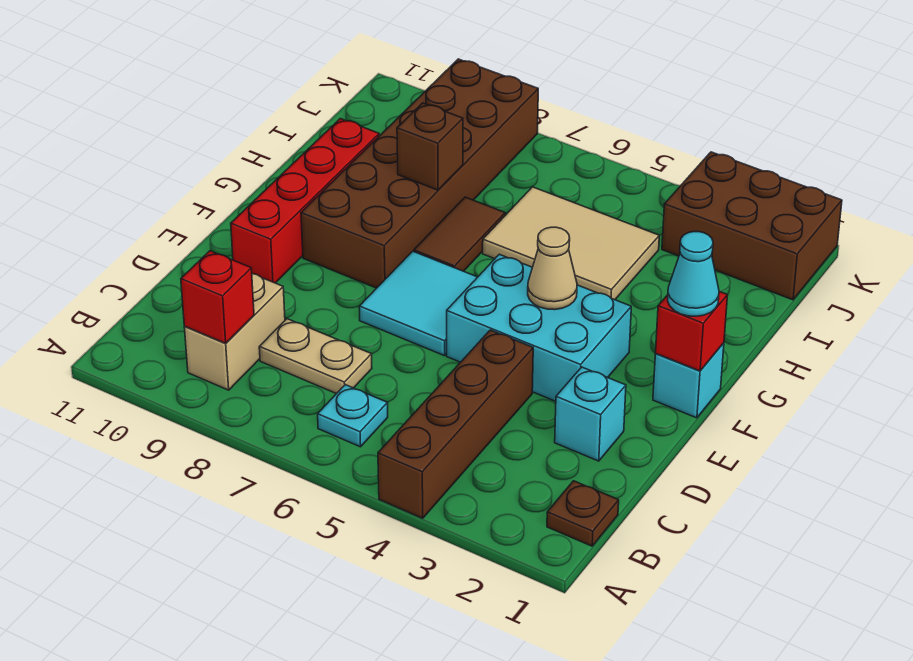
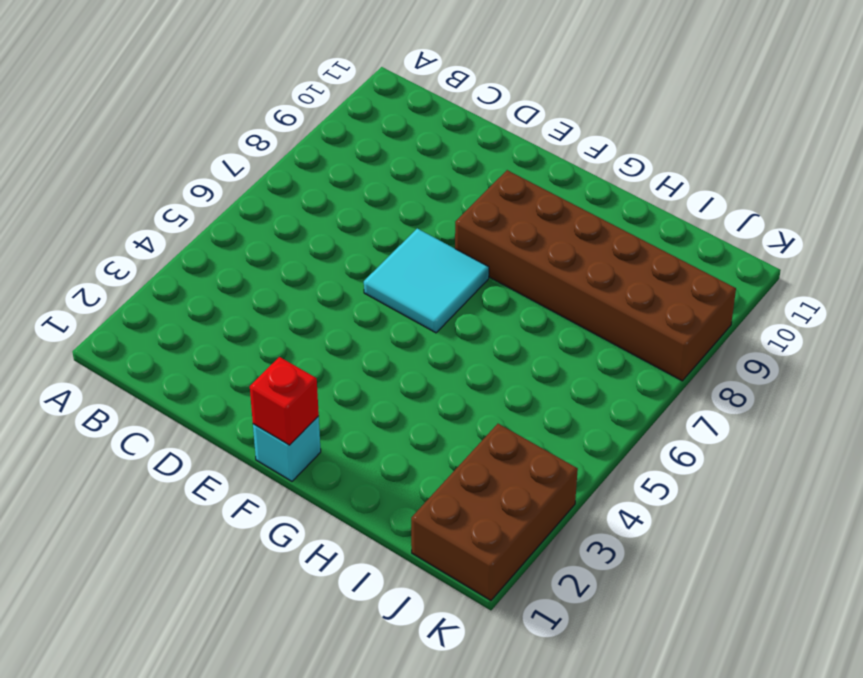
none -> brown 1x4 brick [378,330,533,518]
none -> brown 1x1 plate [547,481,619,546]
none -> cyan 1x1 plate [318,385,388,447]

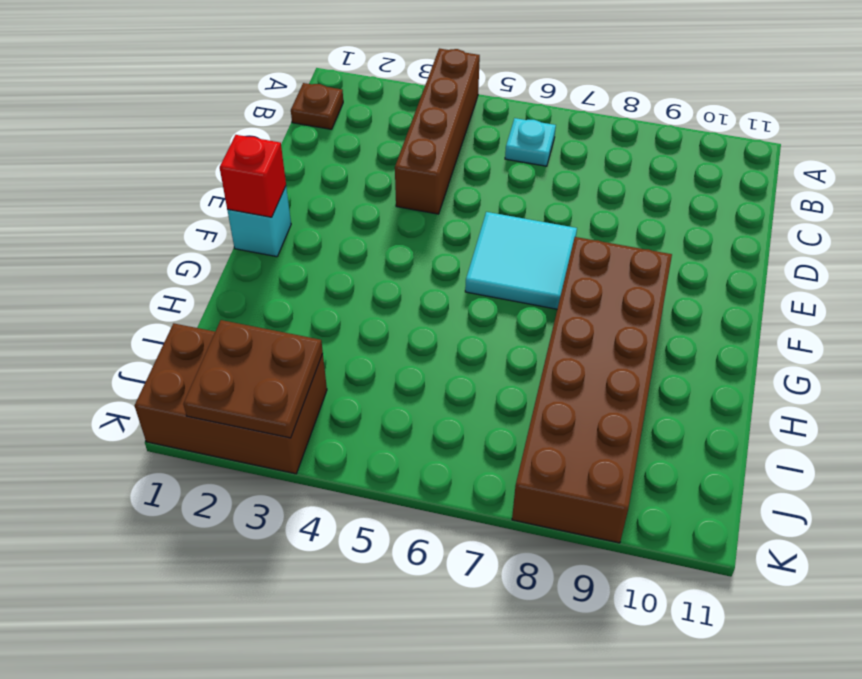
brown 2x2 plate [183,320,323,438] -> none
none -> tan 1x2 brick [184,274,285,390]
none -> tan 1x2 plate [259,319,372,394]
none -> cyan 1x1 brick [555,367,626,461]

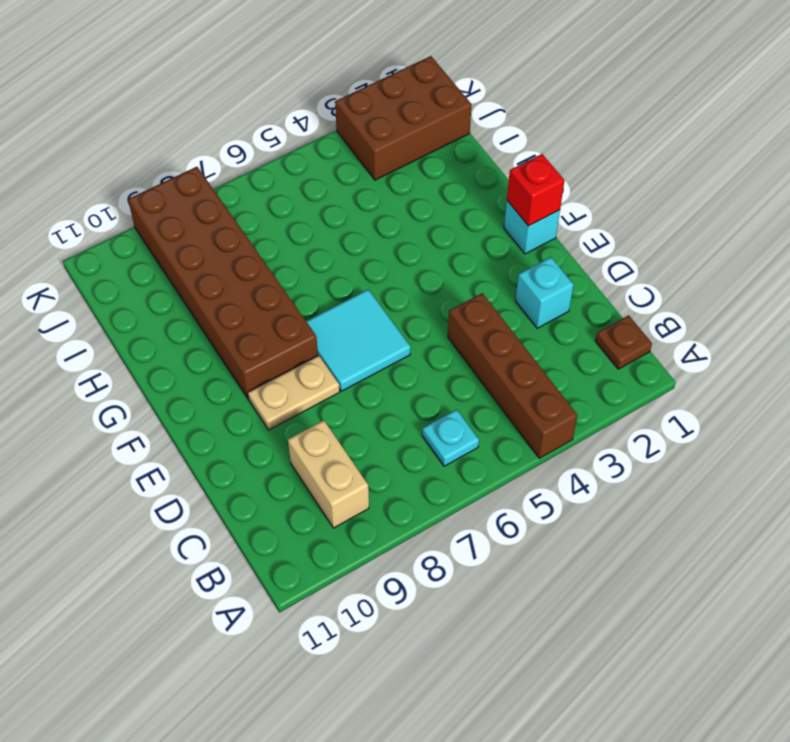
tan 1x2 plate [248,355,340,430] -> tan 1x2 plate moved to [259,319,372,394]
none -> cyan 2x3 brick [447,254,631,401]
none -> red 1x4 brick [231,119,379,283]
none -> brown 1x2 tile [414,197,505,271]

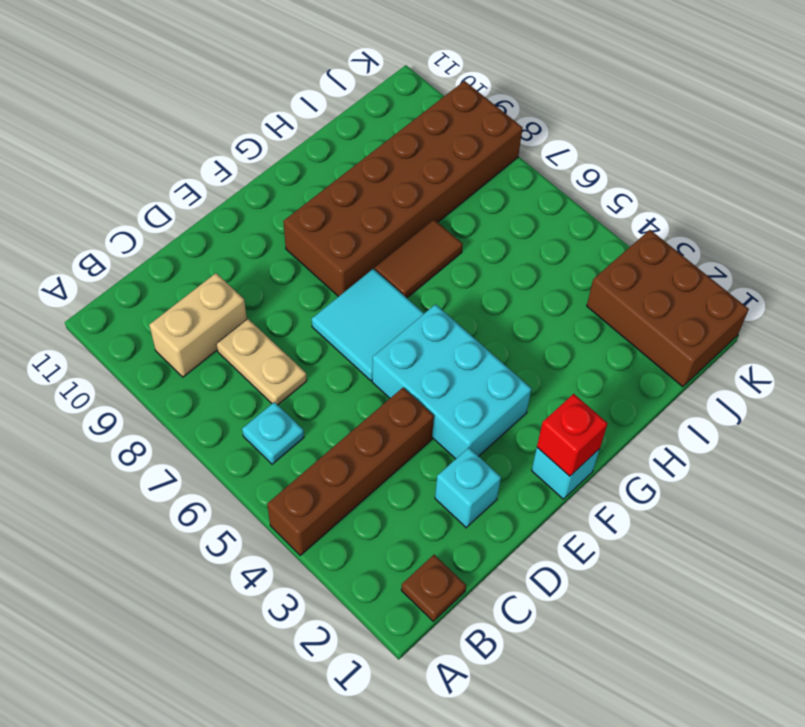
none -> red 1x4 brick [231,119,379,283]
none -> tan 2x3 tile [483,187,659,300]
none -> red 1x1 brick [181,251,254,343]

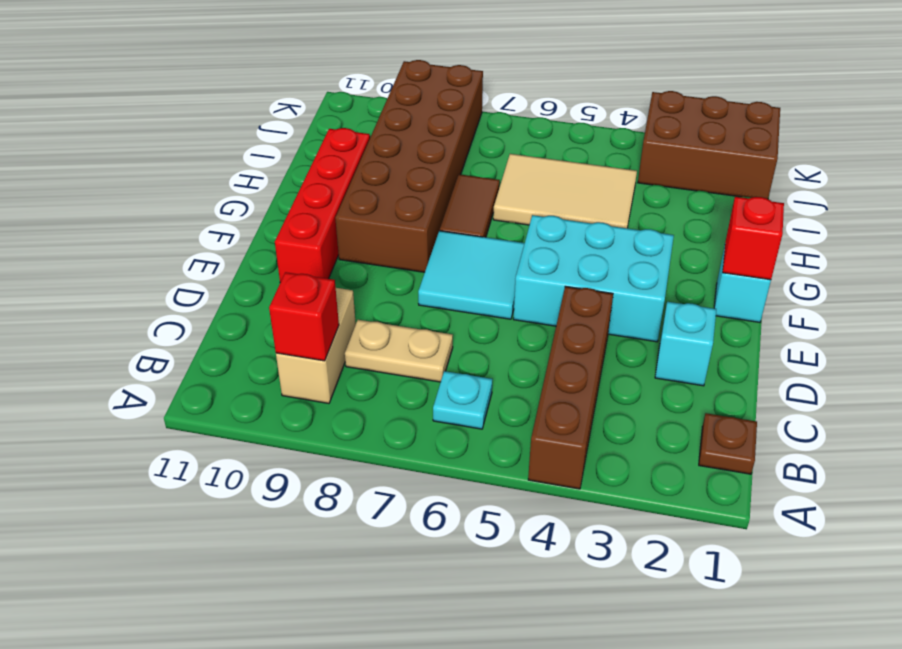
none -> tan 1x1 cone [528,227,577,310]
none -> brown 1x1 brick [397,103,463,190]
none -> cyan 1x1 cone [668,232,719,316]

